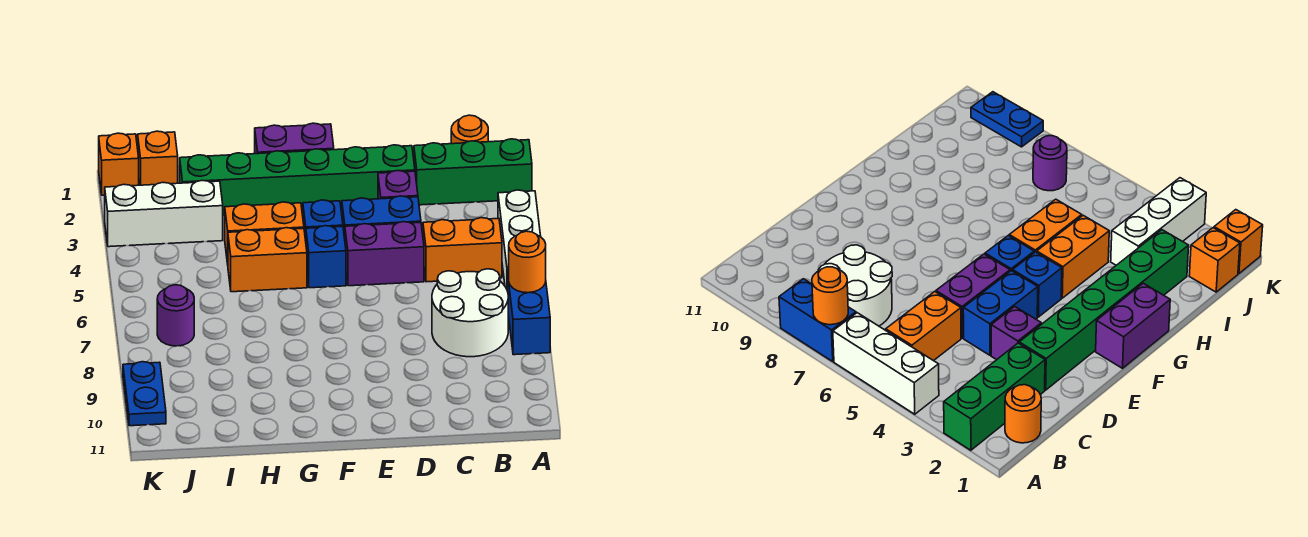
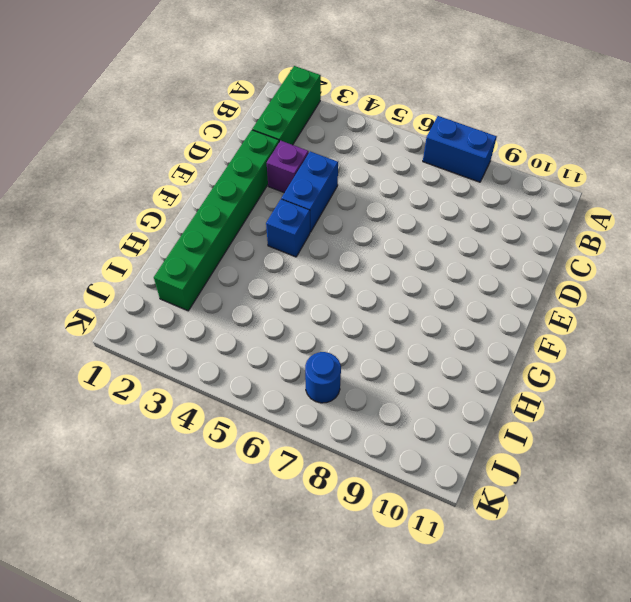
blue 1x1 round brick [305,352,341,403] -> purple 1x1 round brick [157,285,194,346]
none -> white 1x3 brick [498,190,541,289]
none -> orange 1x1 round brick [451,115,488,144]
none -> orange 1x2 brick [423,218,502,282]

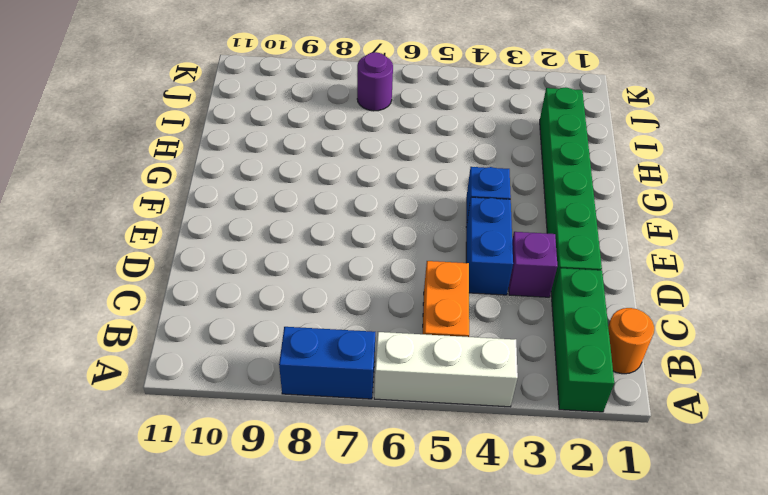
none -> white 2x2 round brick [432,269,508,357]
none -> purple 1x2 brick [345,222,424,286]
none -> purple 1x2 brick [255,123,334,154]

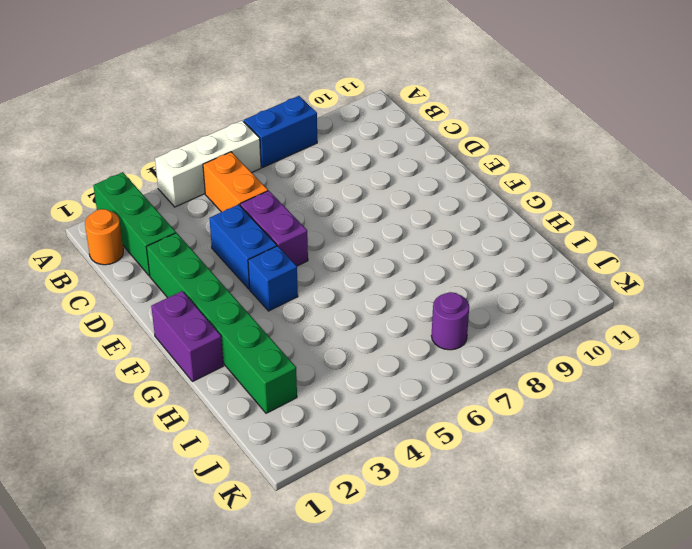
none -> white 2x2 round brick [432,269,508,357]
none -> purple 1x1 brick [378,171,418,199]
none -> blue 1x1 brick [306,226,346,288]

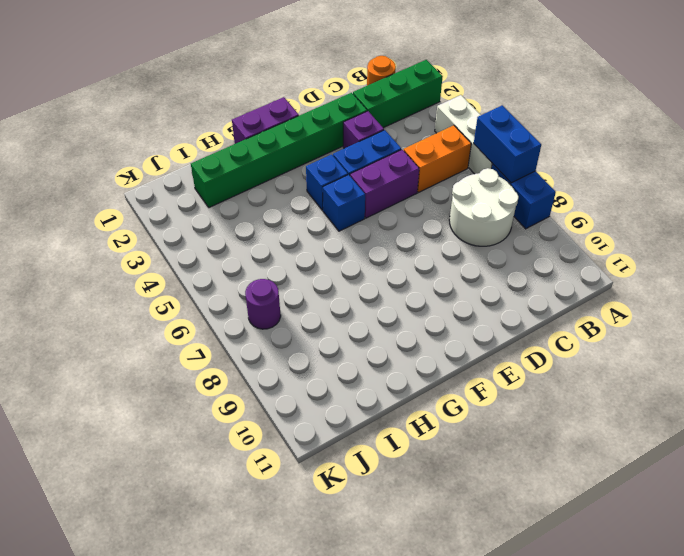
blue 1x2 brick [474,105,541,183] -> orange 1x1 round brick [509,231,546,293]
none -> orange 1x2 brick [225,202,304,264]
none -> orange 1x2 brick [228,228,307,292]
none -> white 1x3 brick [105,181,223,247]

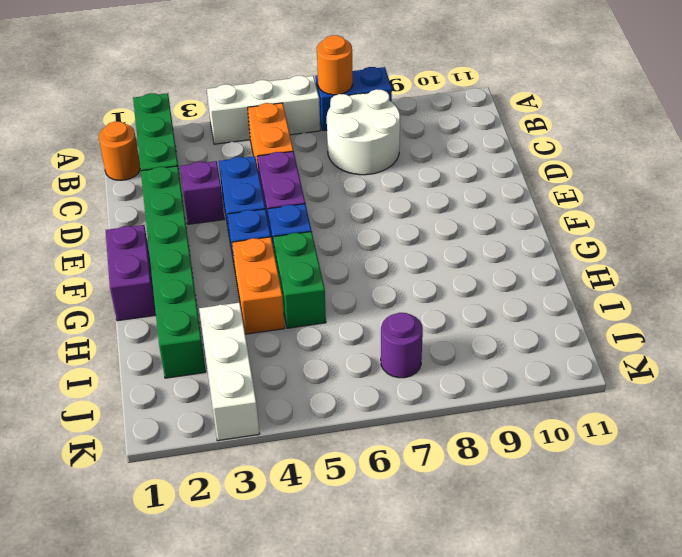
green 1x2 brick [273,232,326,328] -> orange 1x2 brick [228,228,307,292]
none -> orange 1x1 brick [138,131,178,185]
none -> orange 1x1 brick [99,133,139,195]
none -> blue 1x2 plate [123,362,166,426]

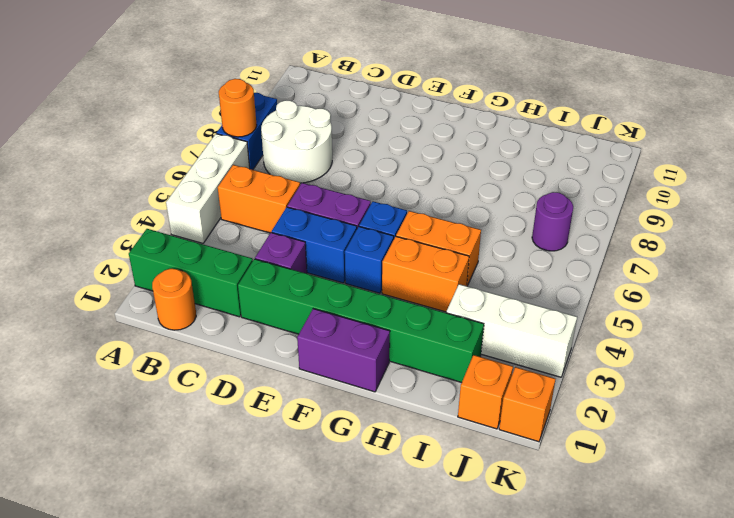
none -> blue 1x2 plate [123,362,166,426]

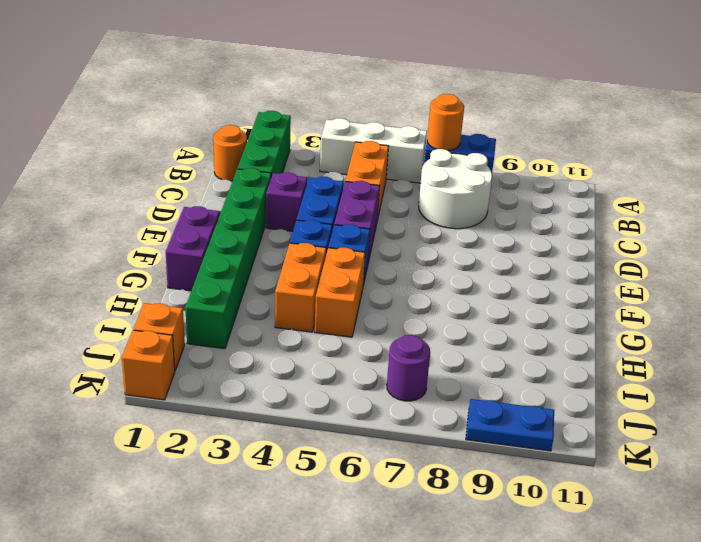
none -> white 1x3 brick [105,181,223,247]

